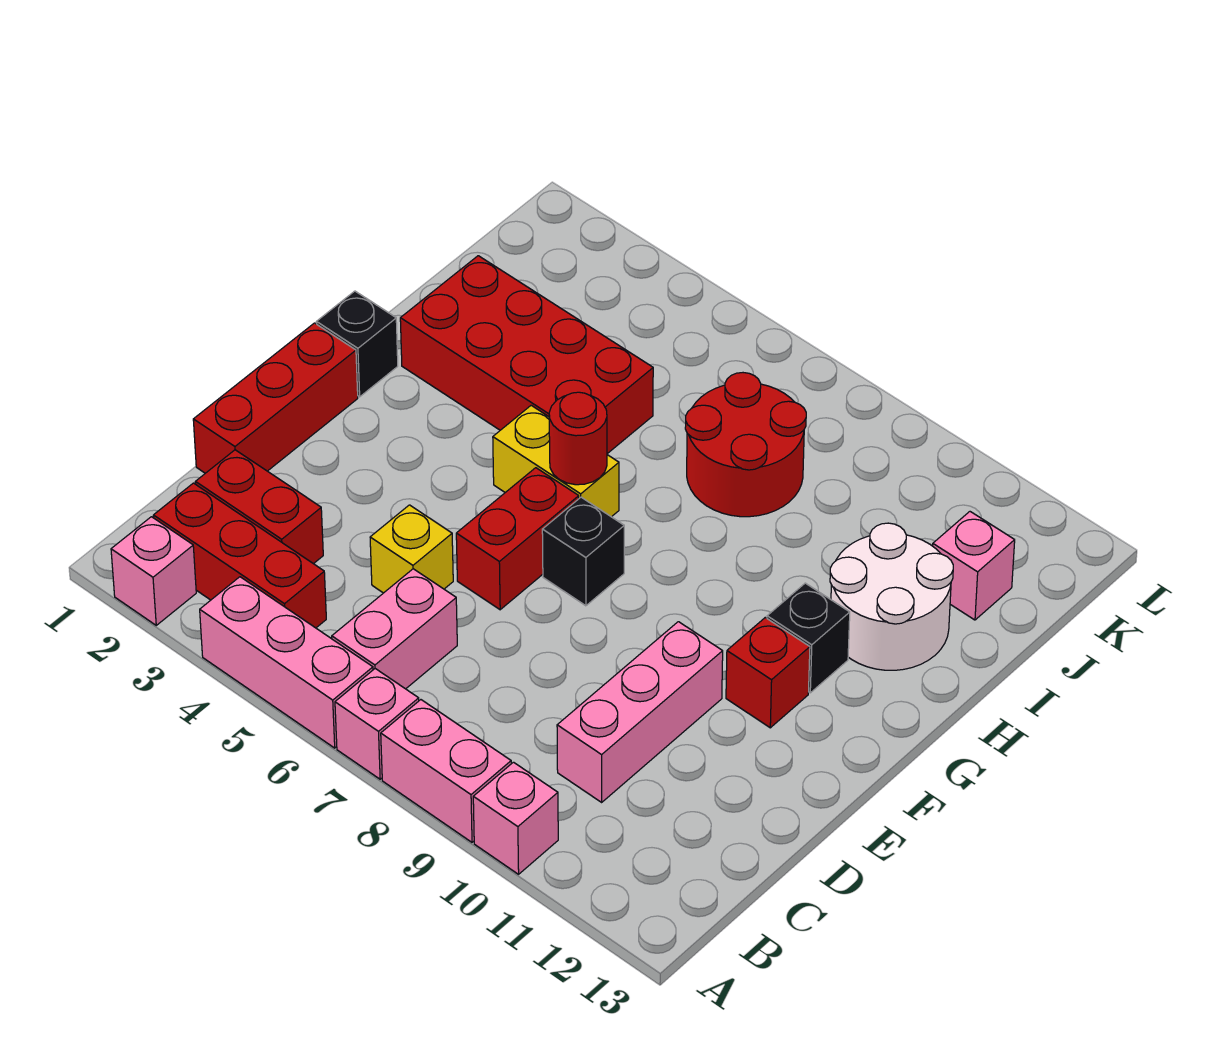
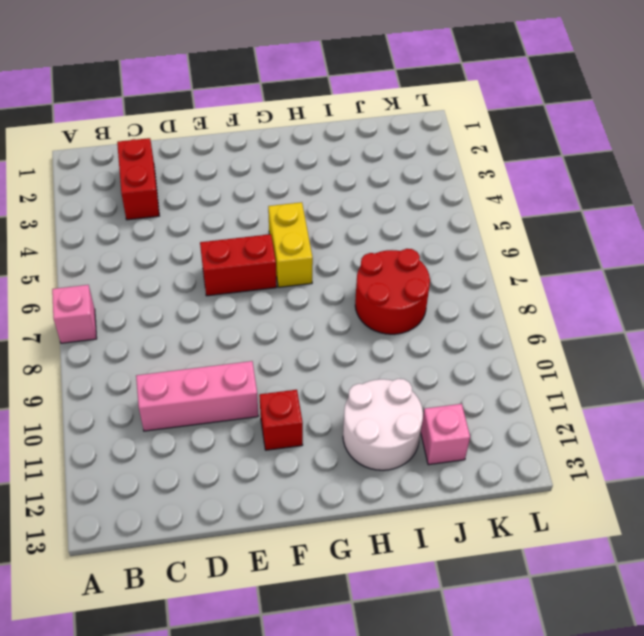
none -> pink 1x1 brick [111,517,196,625]
none -> pink 1x3 brick [200,577,373,748]
none -> pink 1x2 brick [381,700,511,842]

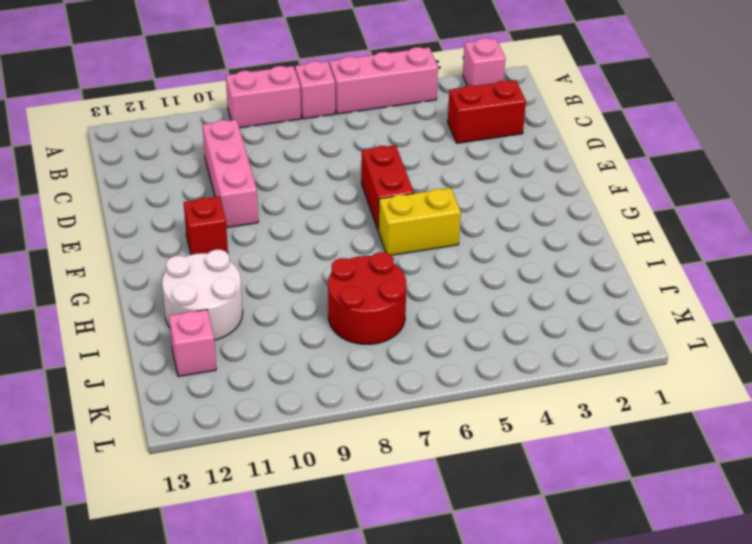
none -> pink 1x1 brick [473,762,558,874]
none -> red 1x3 brick [153,483,326,628]
none -> pink 1x2 brick [332,569,457,689]

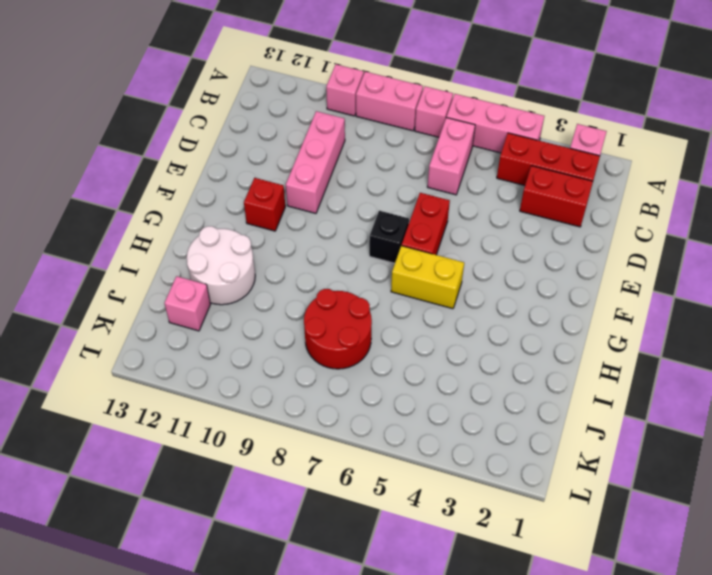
none -> red 1x3 brick [193,323,358,473]
none -> yellow 1x1 brick [370,505,453,593]
none -> black 1x1 brick [316,291,398,397]

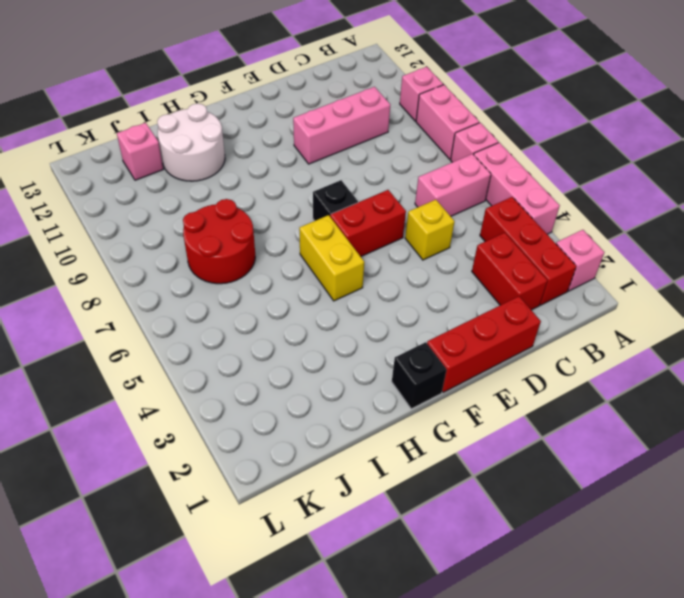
none -> red 1x1 brick [726,618,810,728]
none -> black 1x1 brick [767,583,850,693]
none -> red 2x4 brick [400,256,653,454]

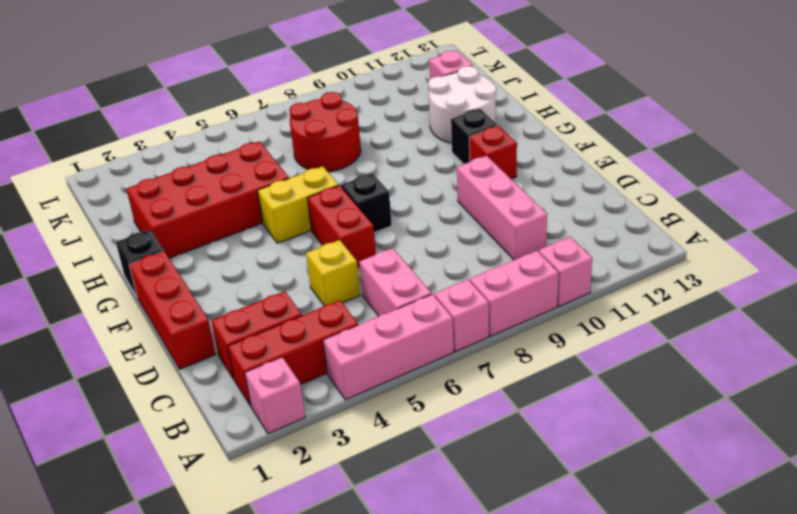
none -> red 1x1 round brick [549,392,607,485]

